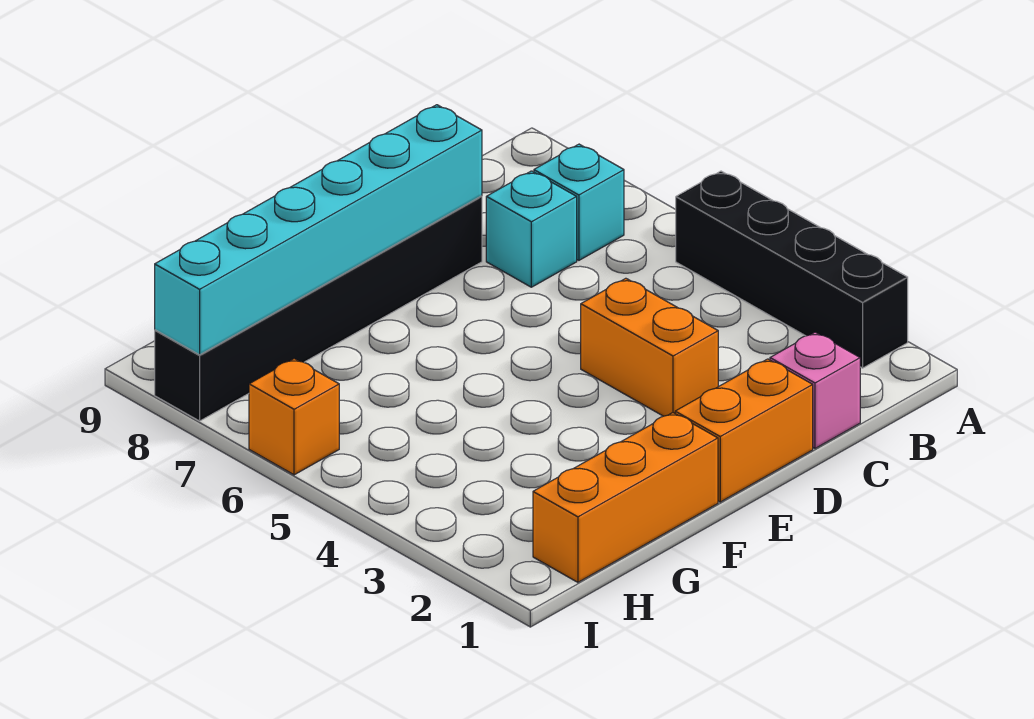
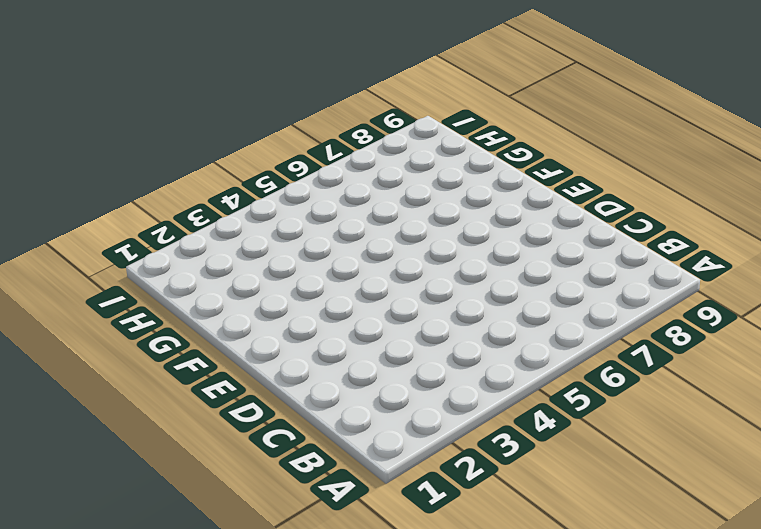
none -> black 1x4 brick [676,171,908,368]
none -> cyan 1x1 brick [534,144,624,260]

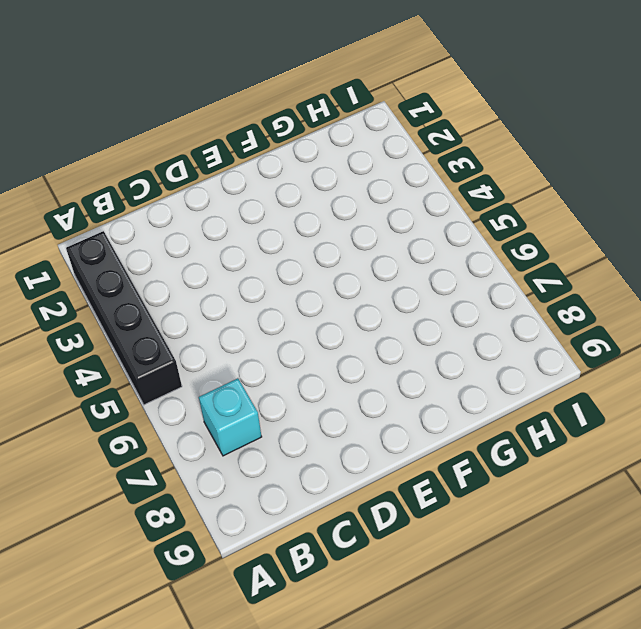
none -> pink 1x1 brick [770,332,860,448]
none -> cyan 1x1 brick [486,171,577,287]

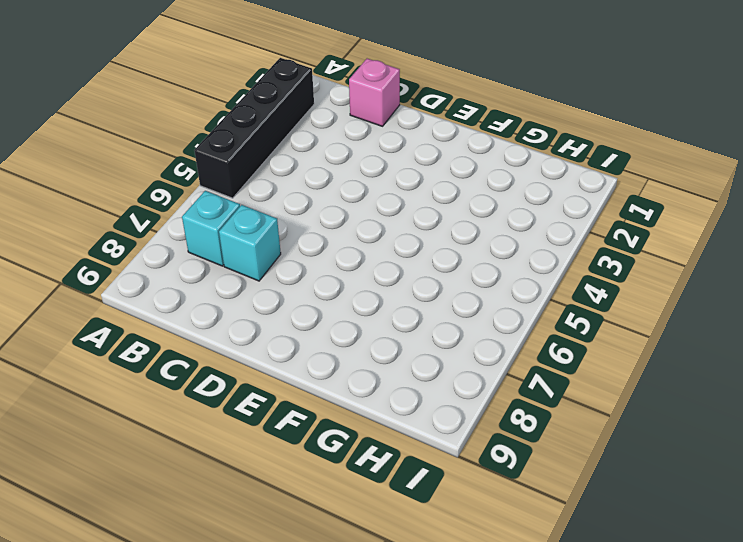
none -> orange 1x2 brick [675,359,813,502]
none -> orange 1x2 brick [581,278,718,416]

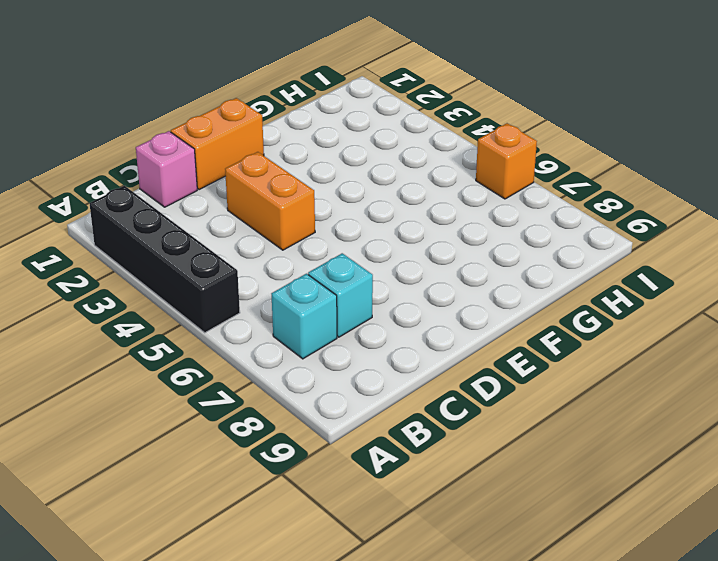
none -> black 1x6 brick [155,196,482,421]
none -> orange 1x3 brick [533,413,718,582]

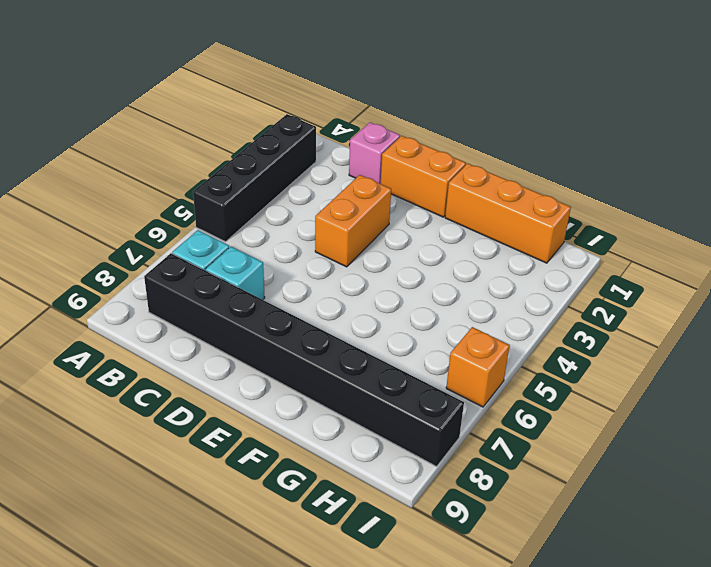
black 1x8 brick [144,253,464,466] -> black 1x6 brick [155,196,482,421]
none -> cyan 1x6 brick [155,105,482,355]

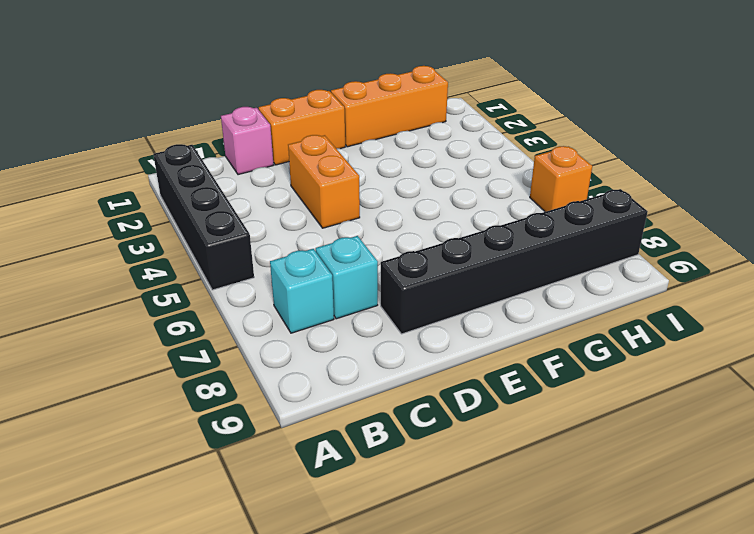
none -> cyan 1x6 brick [155,105,482,355]

